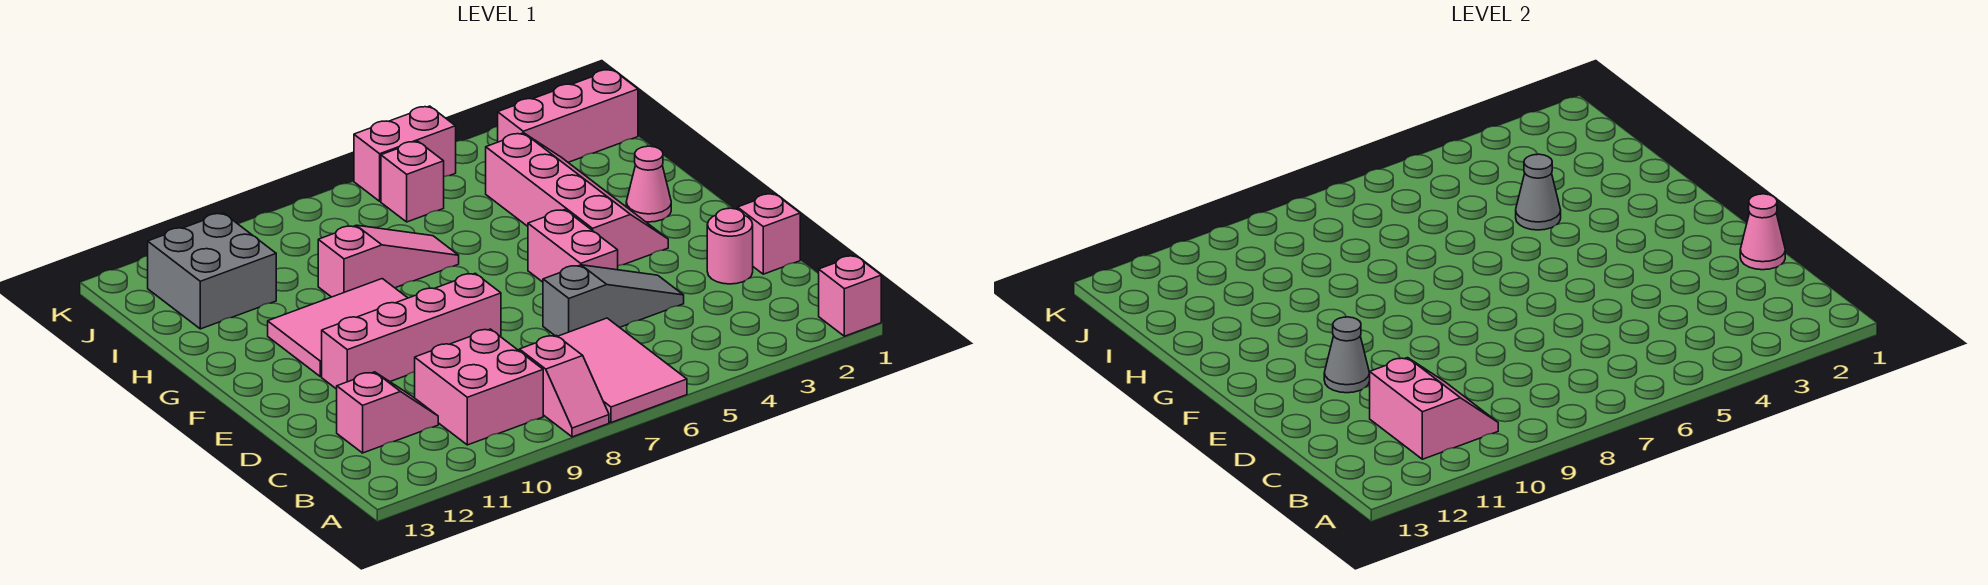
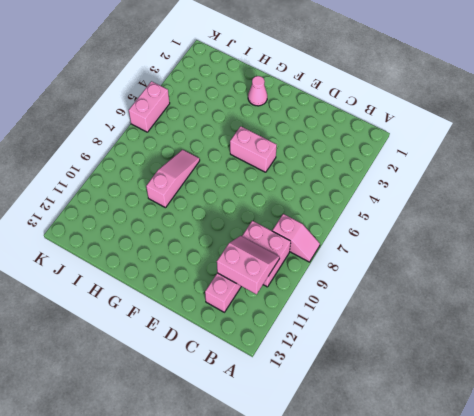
none -> pink 1x1 brick [819,256,881,336]
none -> pink 2x3 tile [558,318,687,423]
none -> pink 1x1 brick [738,194,800,274]

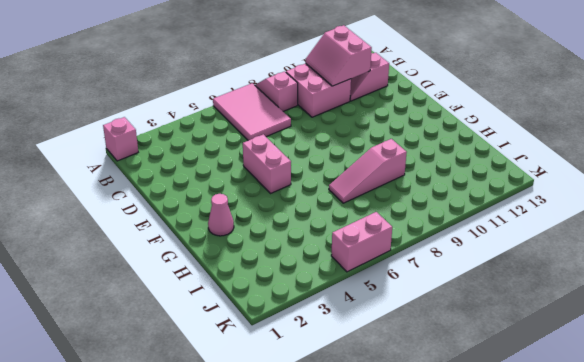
none -> pink 1x1 brick [738,194,800,274]
none -> pink 1x1 round brick [707,208,753,284]
none -> grey 1x3 slope [543,265,684,336]

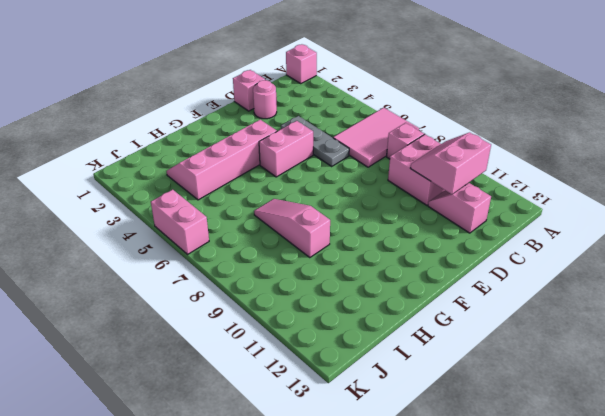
grey 1x3 plate [281,116,349,166] -> grey 1x3 slope [543,265,684,336]
none -> pink 1x4 brick [322,273,501,389]
none -> pink 2x3 tile [268,279,407,377]
none -> pink 1x1 cone [626,146,671,222]

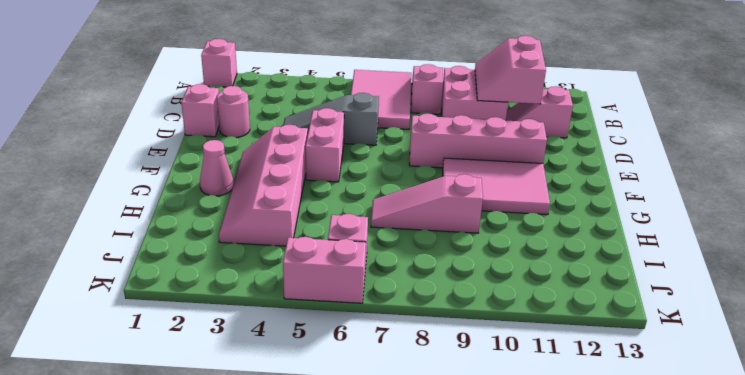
none -> grey 2x2 brick [148,213,276,329]
none -> pink 1x3 brick [498,69,638,162]
none -> pink 1x1 cone [1740,194,1785,270]

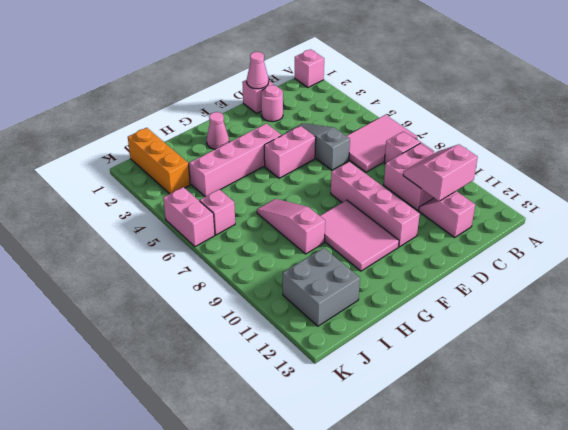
orange 1x3 brick [128,128,190,194] -> pink 1x3 brick [498,69,638,162]
none -> grey 1x1 cone [1324,317,1370,393]
none -> grey 1x1 cone [1516,154,1561,230]

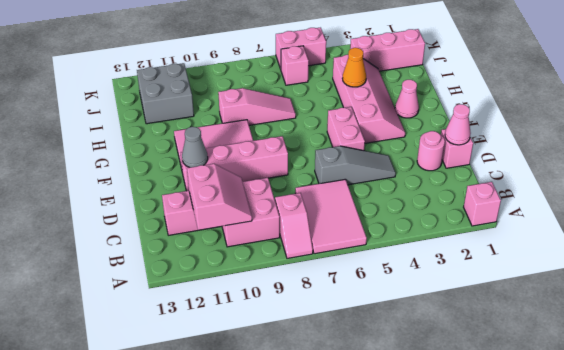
orange 1x1 cone [342,48,366,87] -> grey 1x1 cone [1516,154,1561,230]

